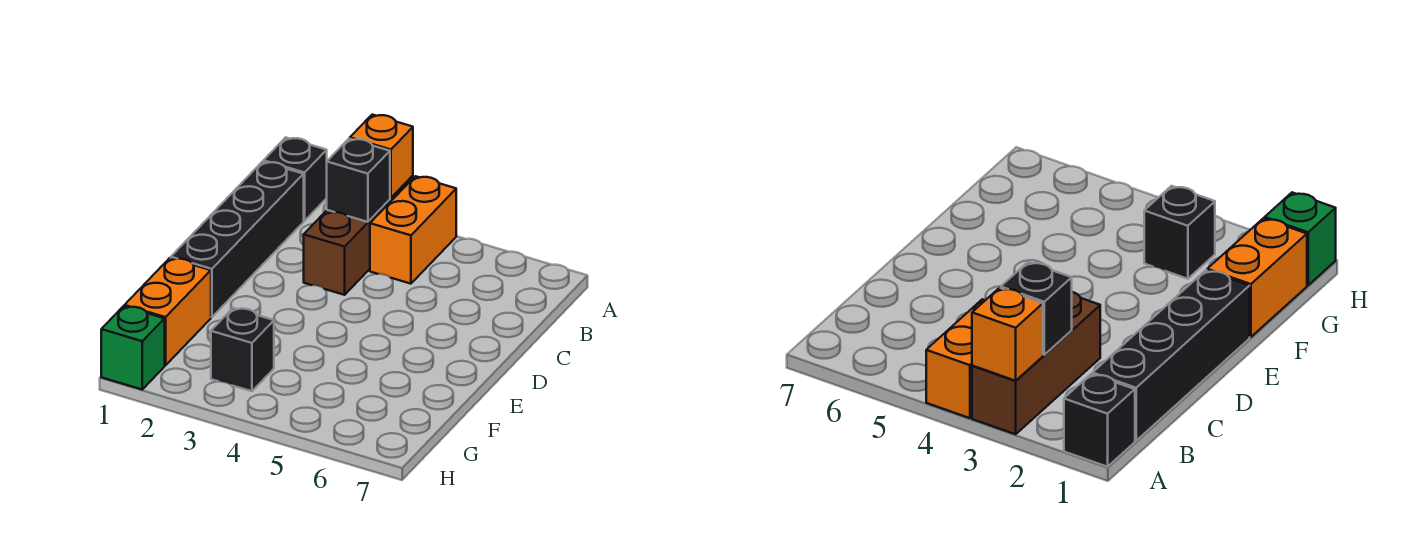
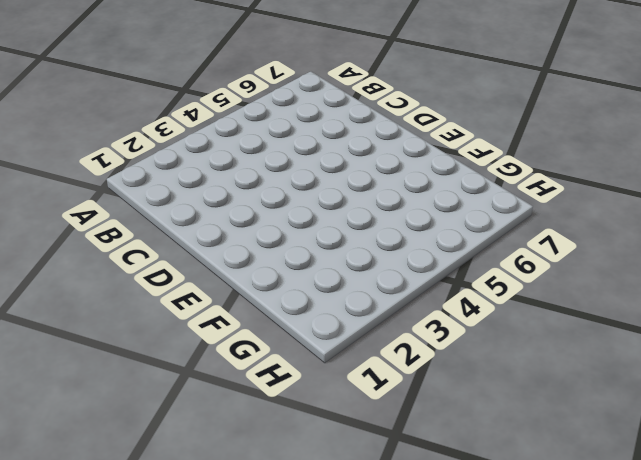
none -> black 1x1 brick [264,137,327,221]
none -> brown 1x3 brick [304,176,413,295]

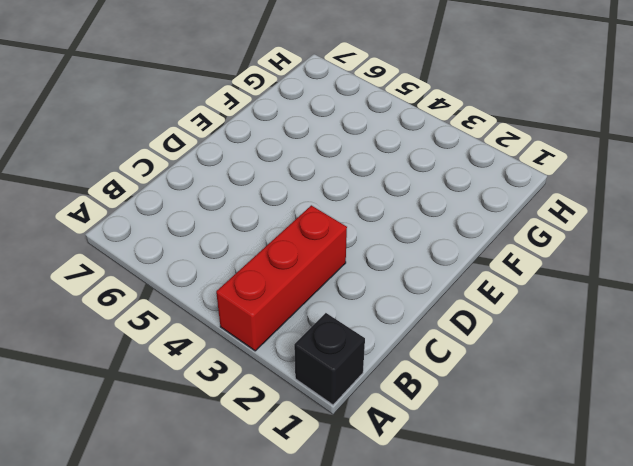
red 1x3 brick [216,205,347,351] -> brown 1x3 brick [304,176,413,295]
none -> orange 1x2 brick [370,176,456,284]
none -> black 1x4 brick [171,162,304,317]

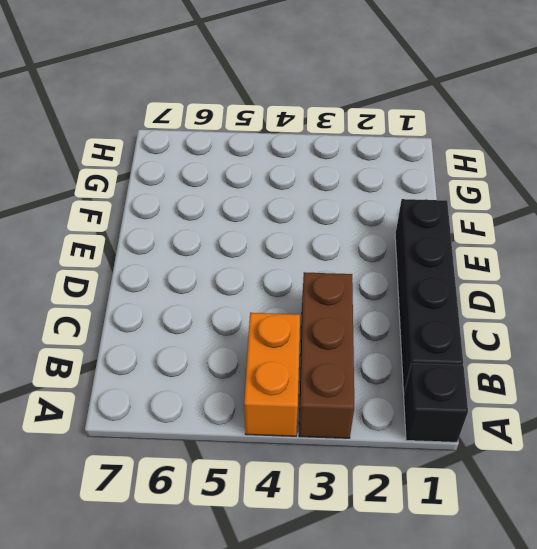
none -> orange 1x2 brick [124,258,211,365]
none -> black 1x1 brick [211,308,274,391]

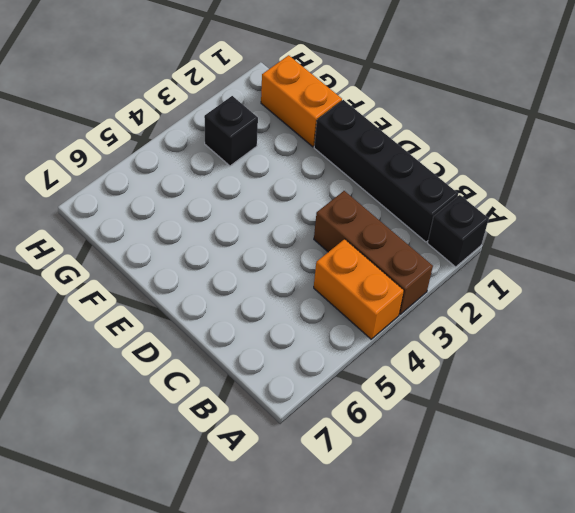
none -> green 1x1 brick [101,306,165,389]
none -> orange 1x1 brick [350,115,413,198]

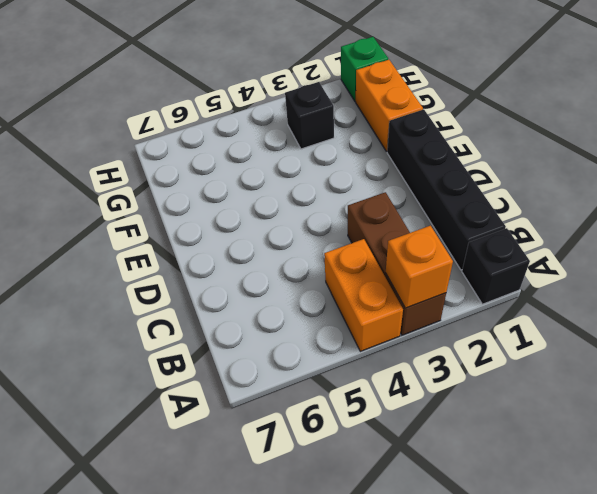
none -> black 1x1 brick [327,139,390,222]

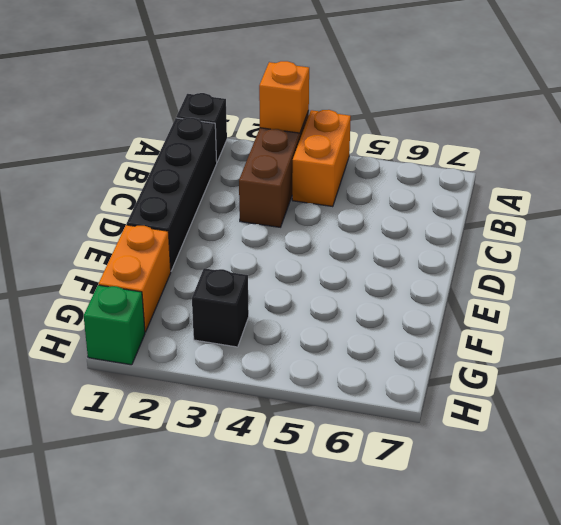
none -> black 1x1 brick [327,139,390,222]

